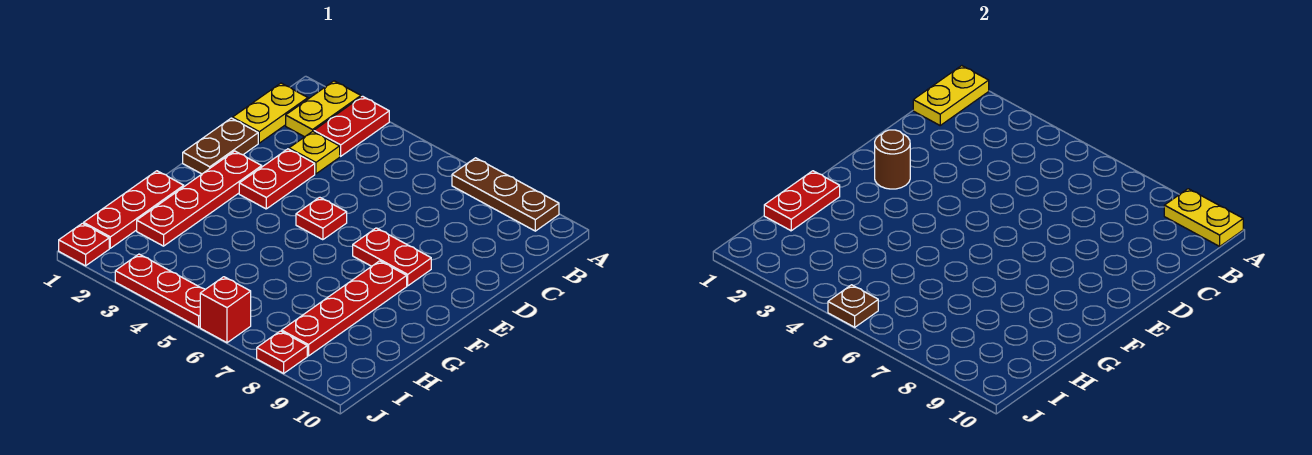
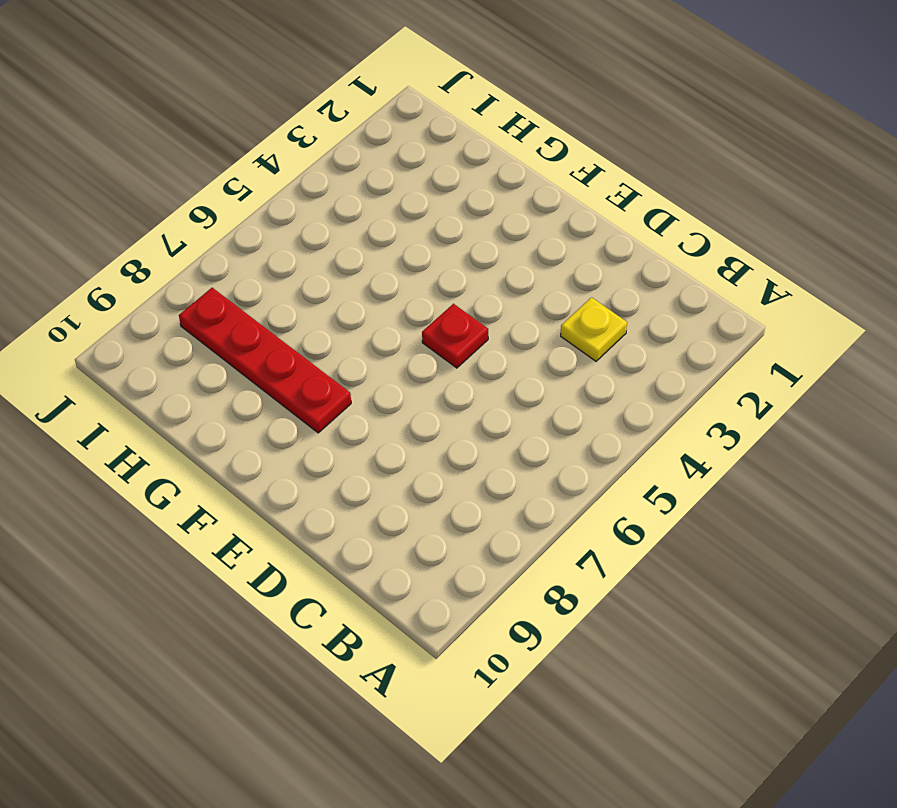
none -> yellow 1x2 plate [286,81,361,137]
none -> red 1x2 plate [314,96,389,156]
none -> brown 1x3 plate [452,158,559,231]

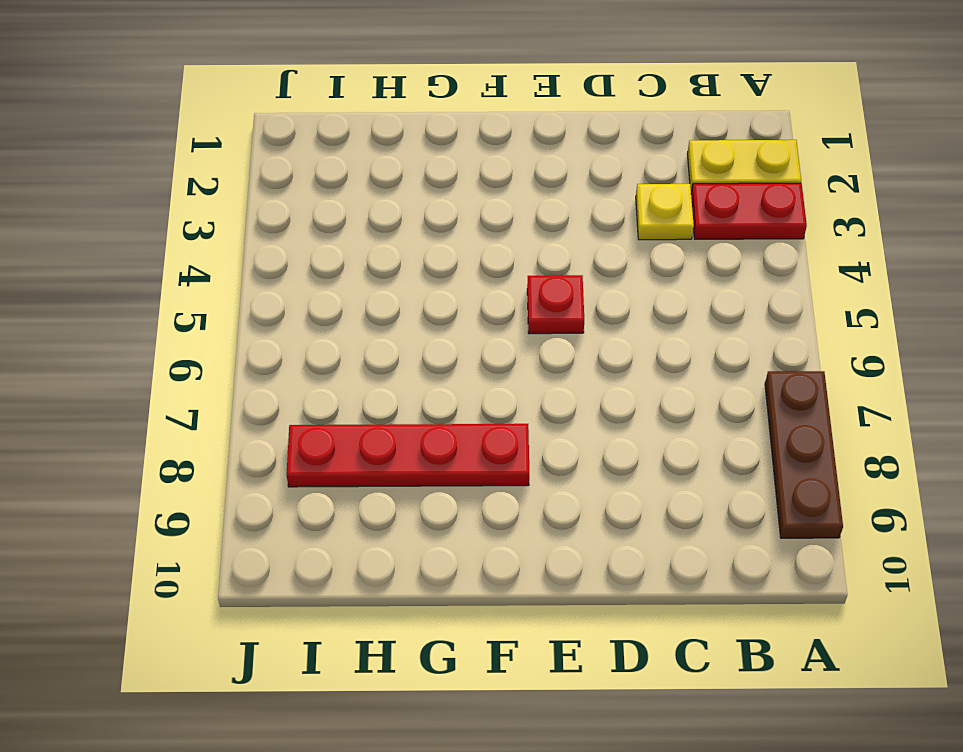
none -> yellow 1x2 plate [232,83,308,143]
none -> brown 1x2 plate [183,118,258,174]
none -> red 1x2 plate [239,149,315,209]

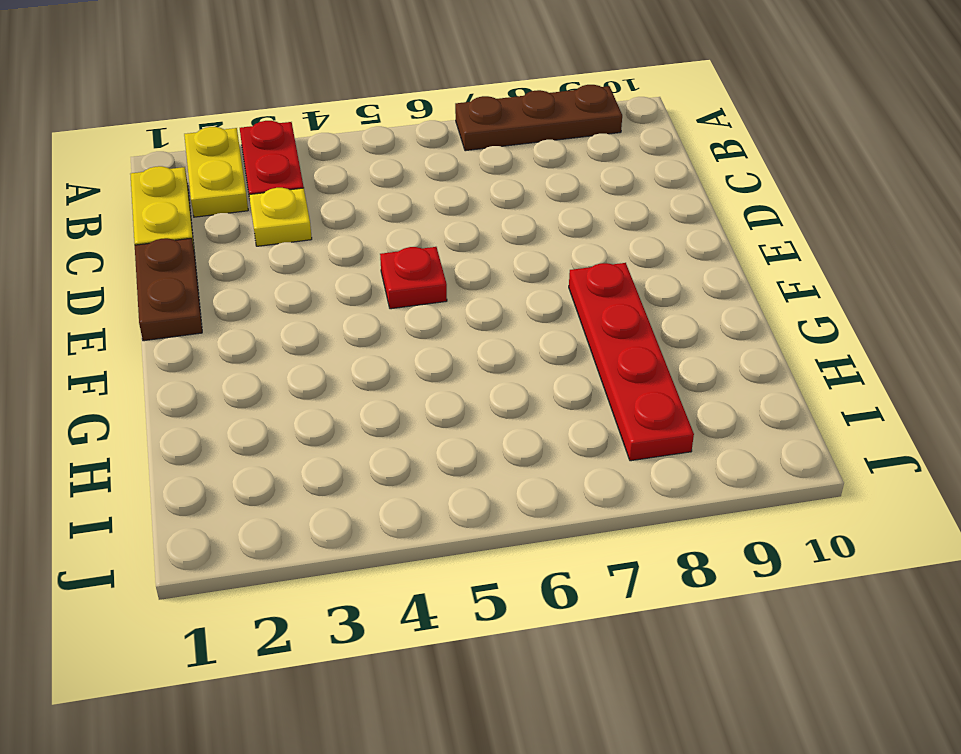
none -> red 1x2 plate [239,149,315,209]
none -> red 1x4 plate [137,151,262,246]
none -> red 1x2 plate [353,228,431,286]

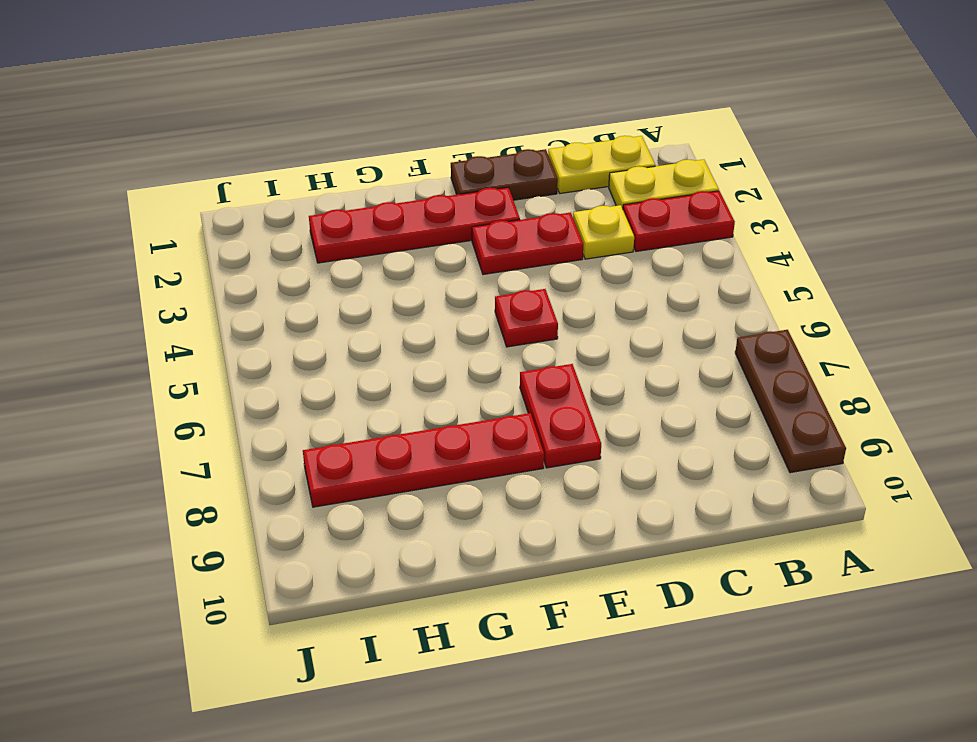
none -> red 1x3 plate [84,171,184,248]
none -> red 1x1 plate [59,223,109,266]
none -> red 1x3 plate [115,254,205,327]

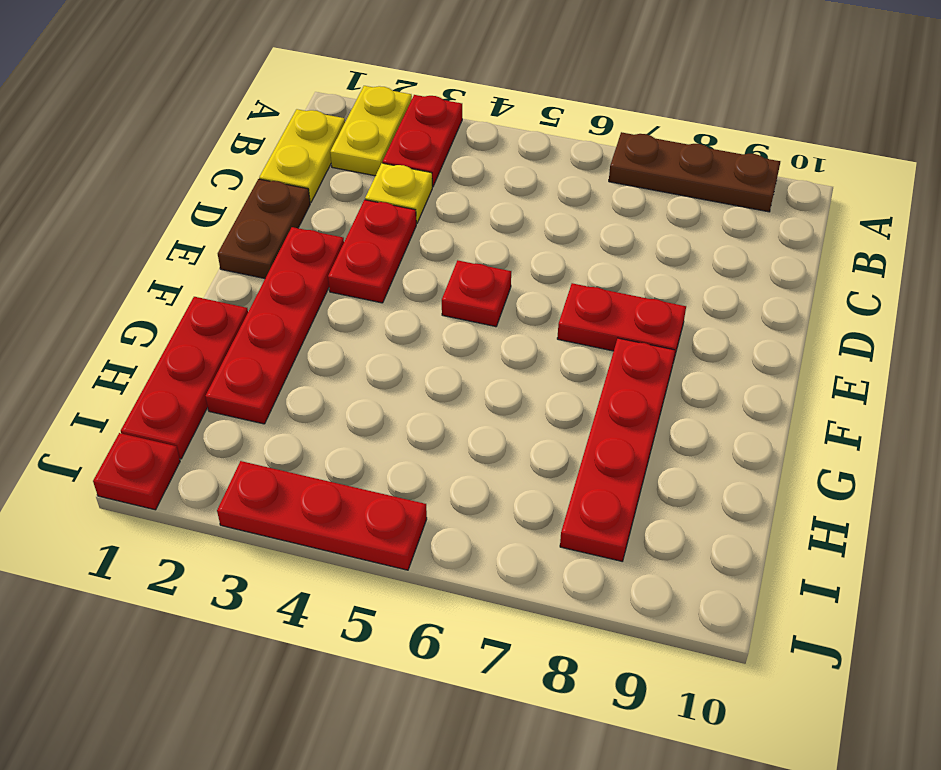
none -> red 1x1 brick [200,277,251,343]
none -> red 1x1 plate [257,331,307,373]
none -> yellow 1x2 plate [913,66,989,125]

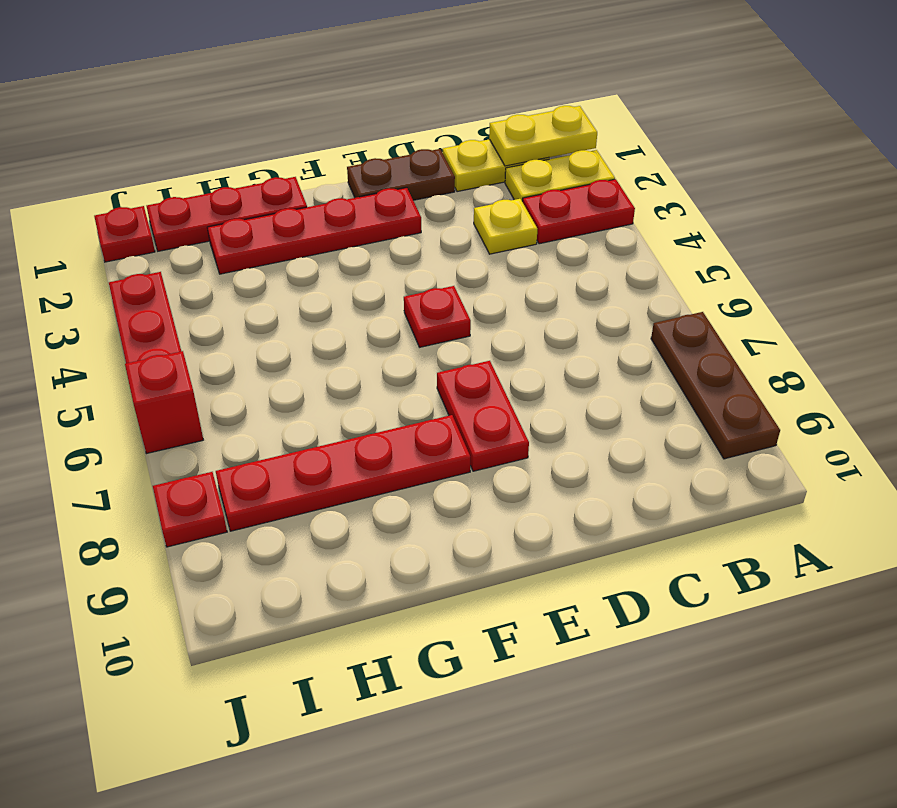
none -> red 1x2 plate [239,149,315,209]
none -> yellow 1x2 plate [1164,189,1243,246]
none -> brown 1x1 round brick [875,130,910,189]

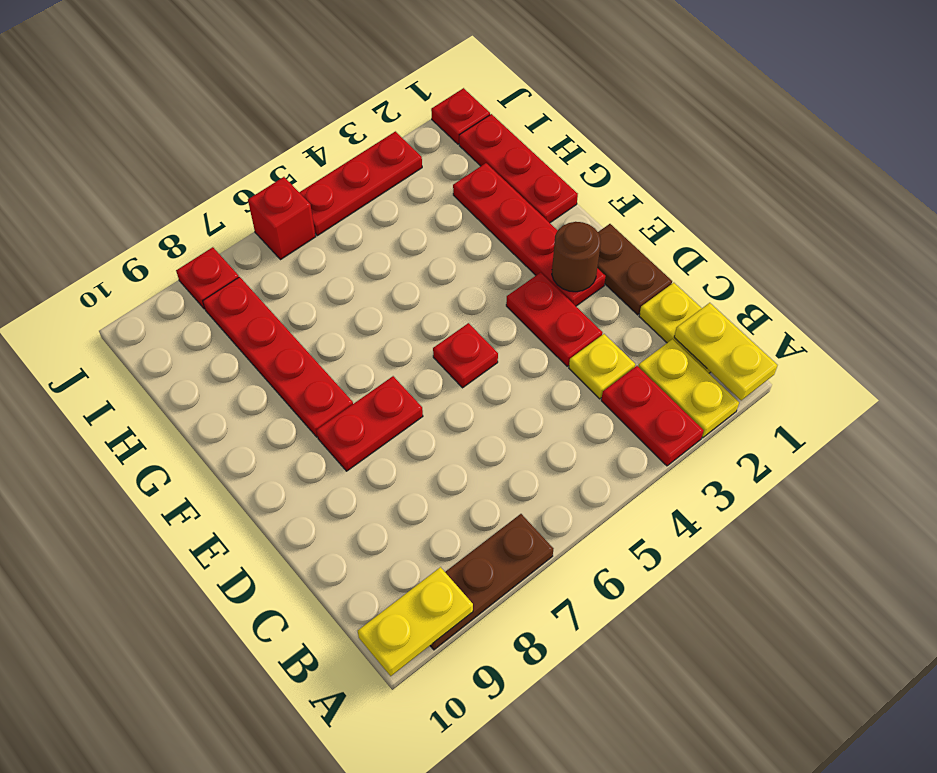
none -> red 1x2 plate [764,171,840,231]
none -> brown 1x1 plate [828,285,878,327]

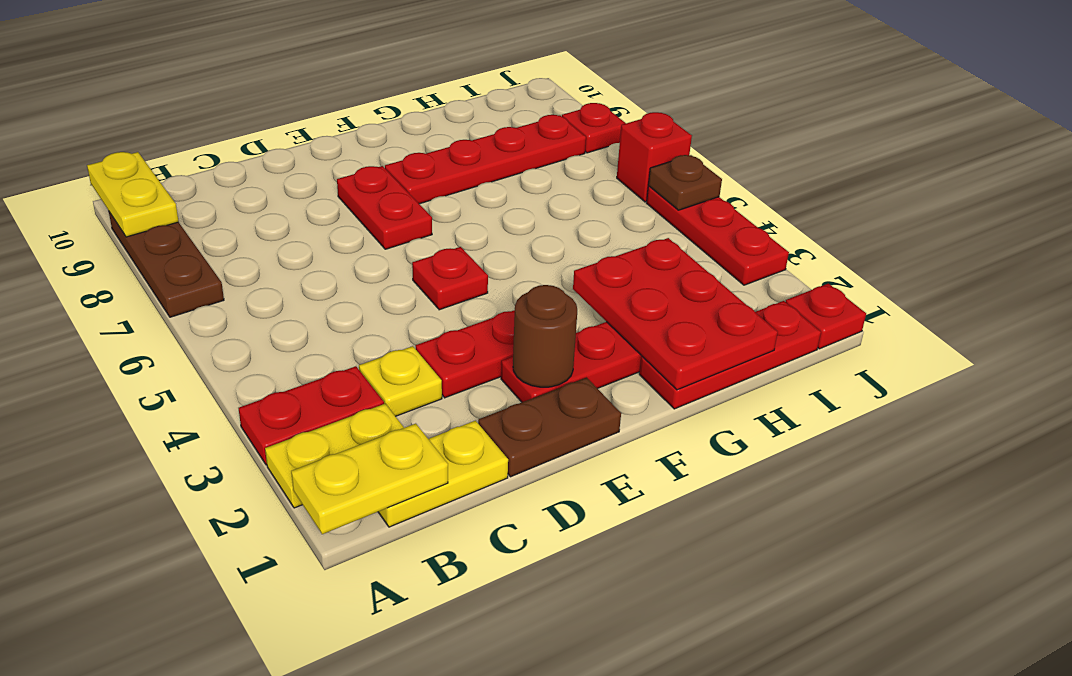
red 2x3 plate [573,238,778,390] -> red 1x2 plate [764,171,840,231]

